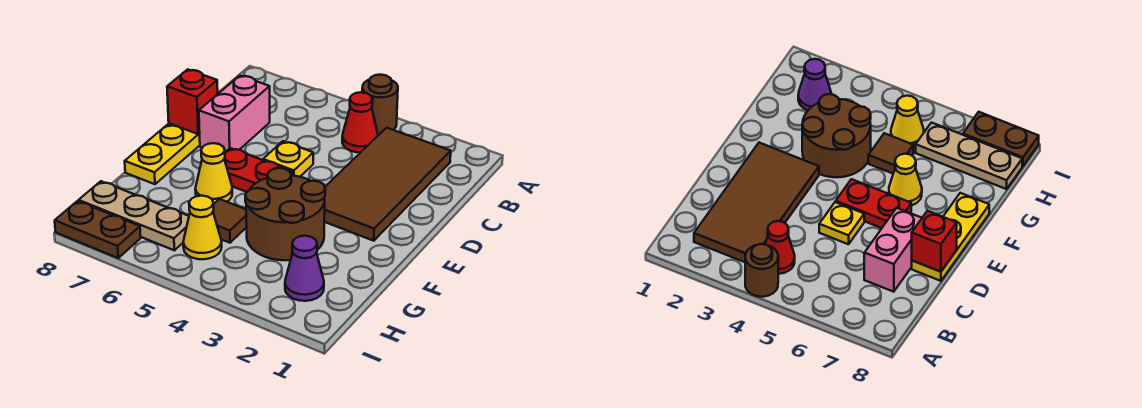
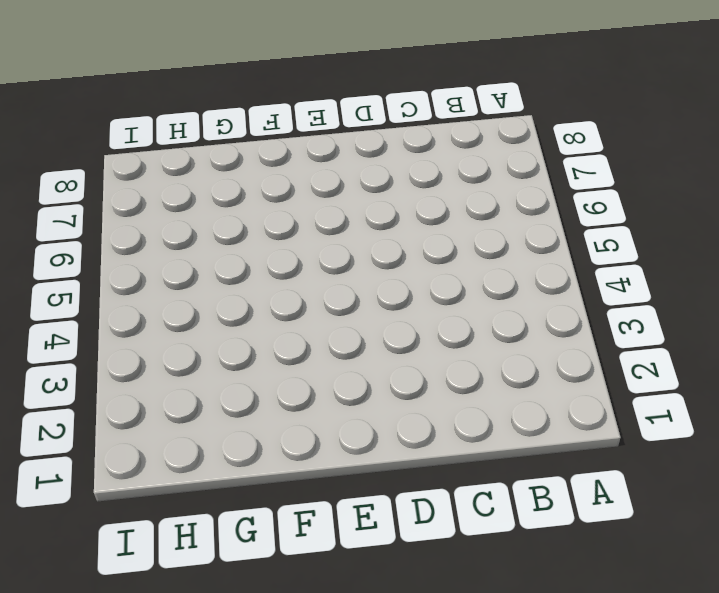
none -> brown 1x1 round brick [362,75,398,134]
none -> brown 2x4 tile [324,128,451,241]
none -> red 1x1 cone [342,92,378,152]

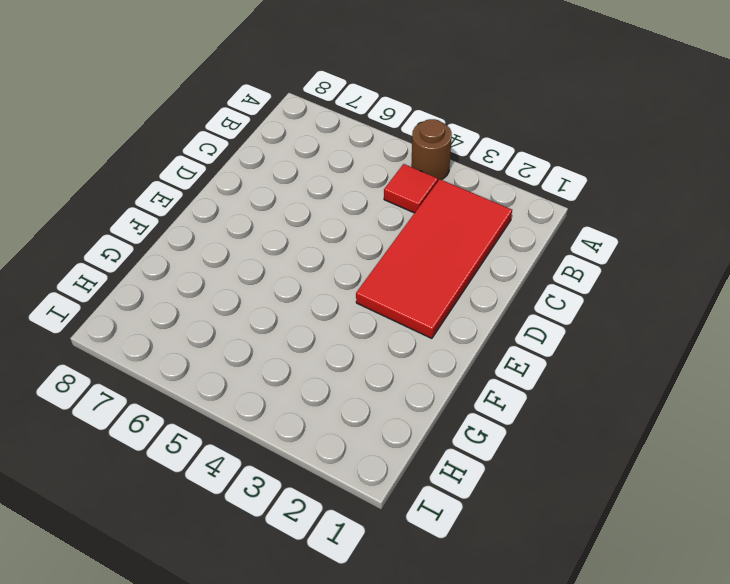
red 2x4 tile [356,179,512,338] -> brown 2x4 tile [324,128,451,241]
red 1x1 tile [384,164,438,213] -> red 1x1 cone [342,92,378,152]
none -> pink 1x2 brick [199,76,270,152]
none -> yellow 1x1 plate [263,141,313,177]
none -> yellow 1x3 plate [125,124,200,184]

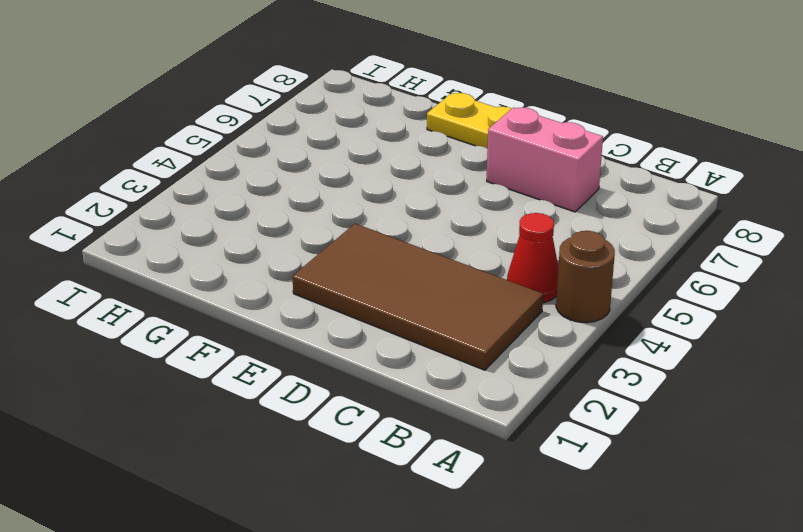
none -> yellow 1x1 plate [263,141,313,177]
none -> red 1x2 plate [224,148,293,192]
none -> brown 2x2 round brick [245,168,325,260]

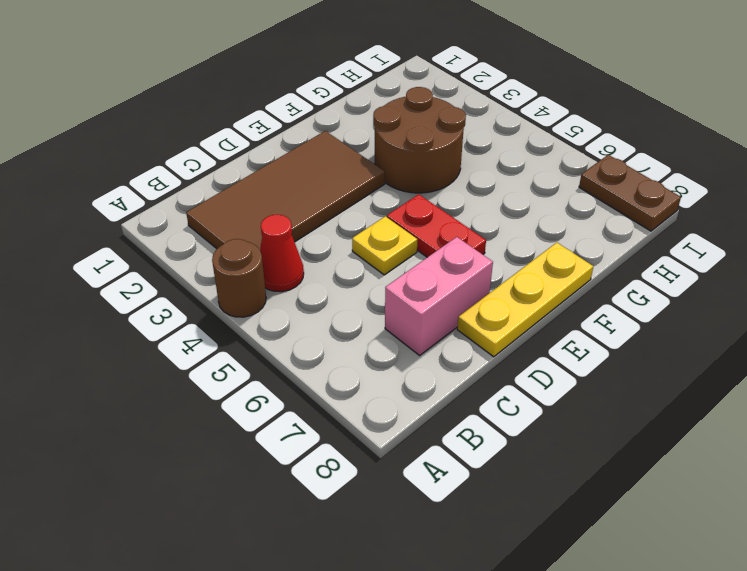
none -> yellow 1x1 cone [195,143,232,204]
none -> brown 1x1 tile [213,199,247,243]
none -> purple 1x1 cone [285,236,324,301]

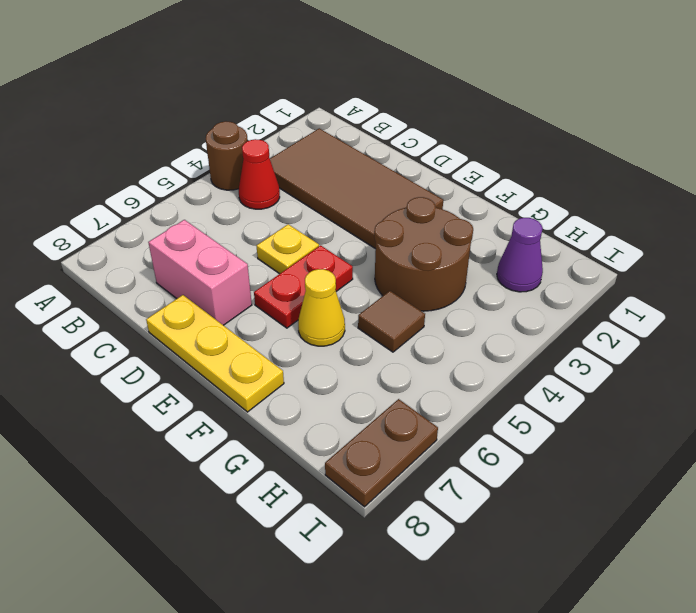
none -> yellow 1x1 cone [183,196,222,259]
none -> tan 1x3 plate [79,181,189,250]
none -> red 1x1 brick [167,69,218,134]

